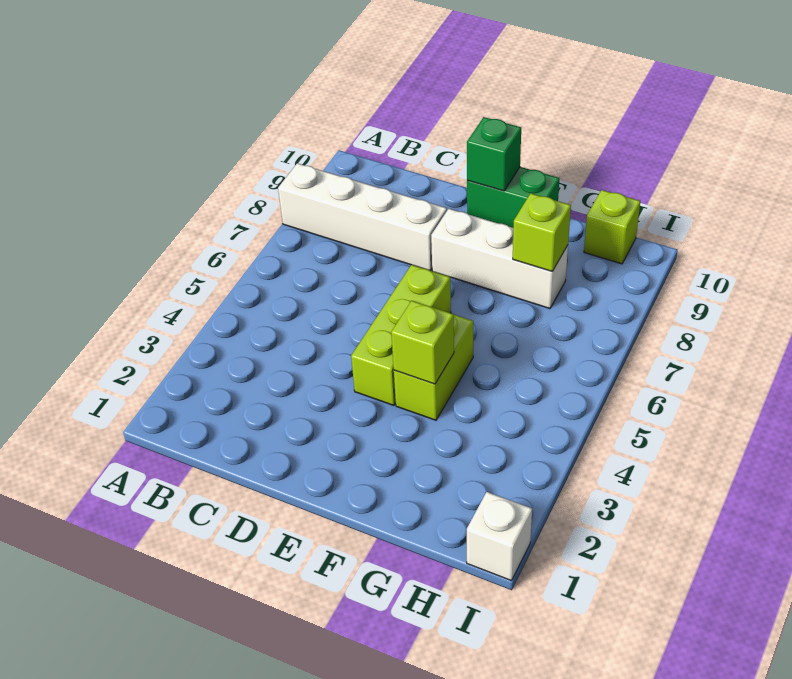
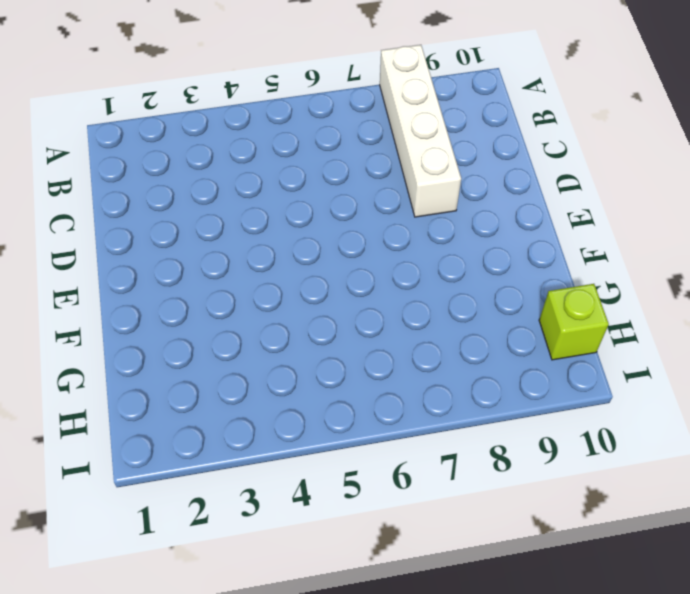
none -> lime 1x3 brick [351,265,451,405]
none -> white 1x3 brick [431,209,568,309]

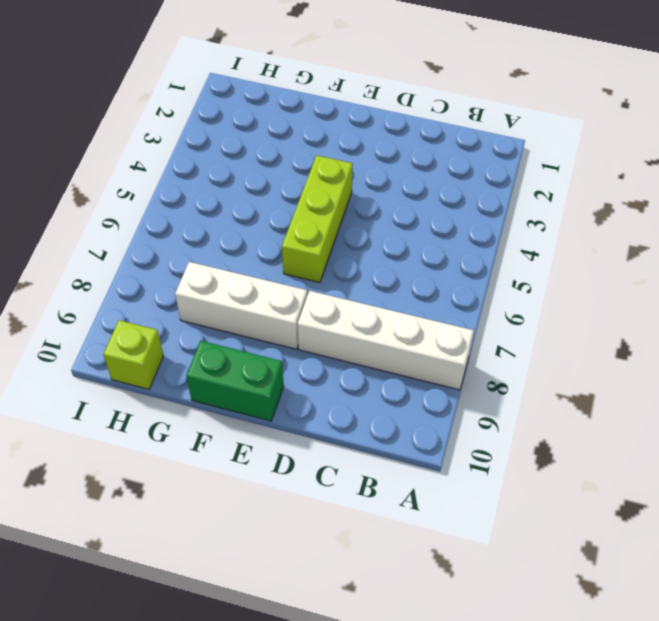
none -> lime 1x2 brick [394,315,473,420]
none -> white 1x1 brick [467,492,532,581]

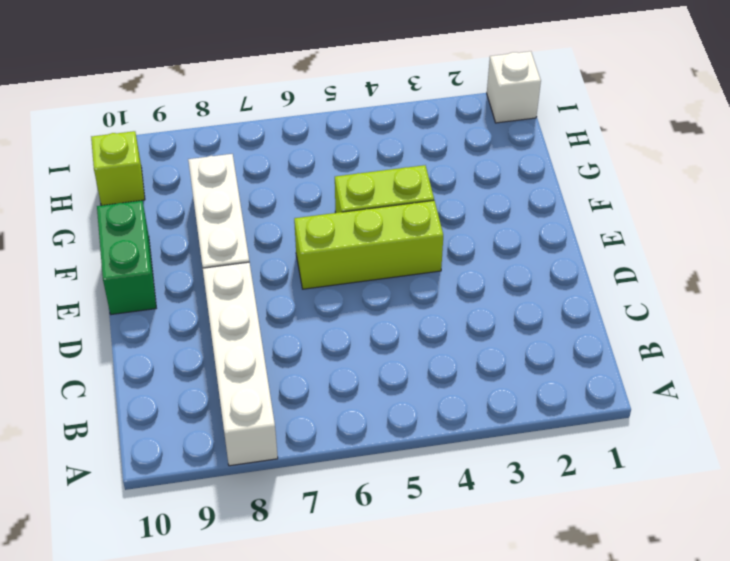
none -> green 1x1 brick [467,117,521,191]
none -> lime 1x1 brick [391,301,454,384]

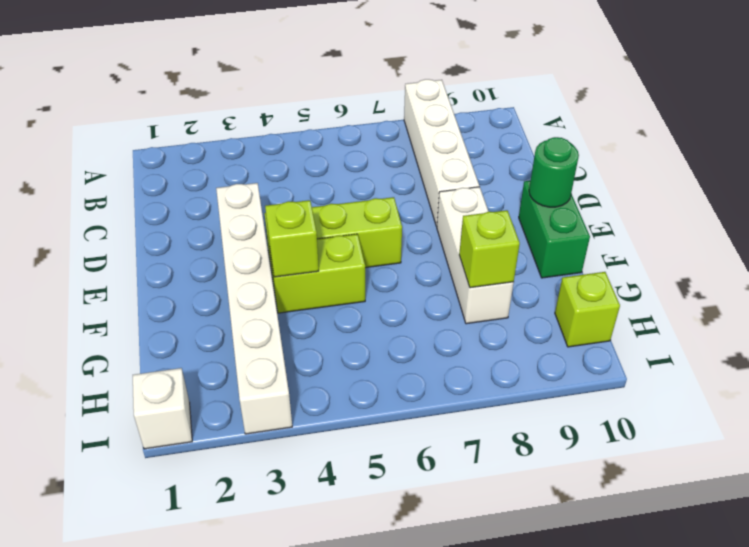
white 1x6 brick [216,183,292,434] -> none
green 1x1 round brick [529,137,579,207] -> green 1x1 brick [467,117,521,191]

